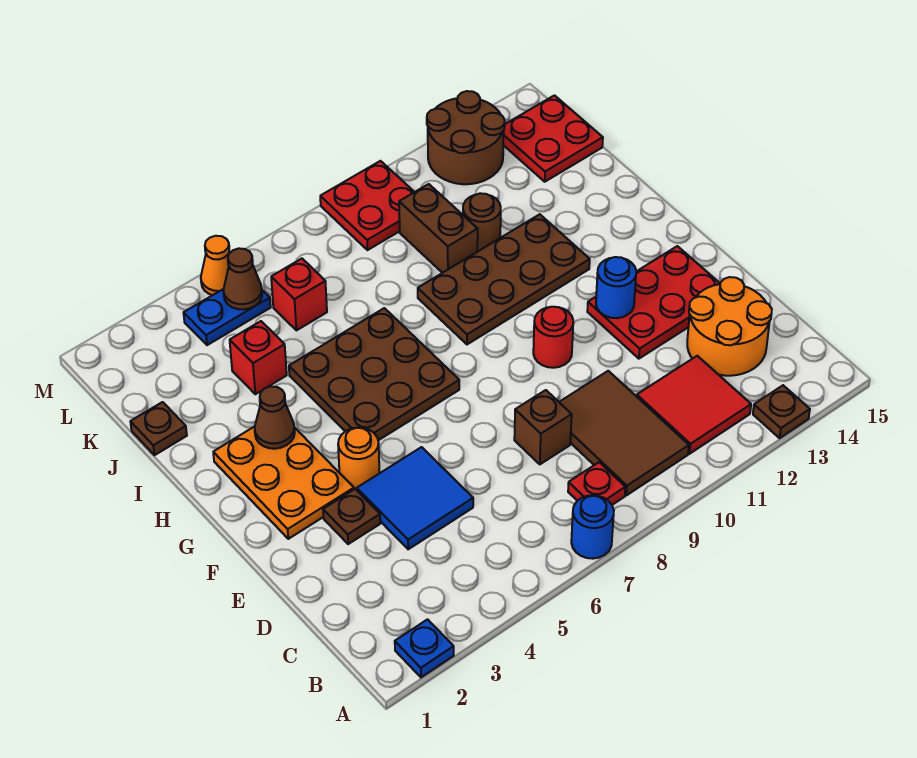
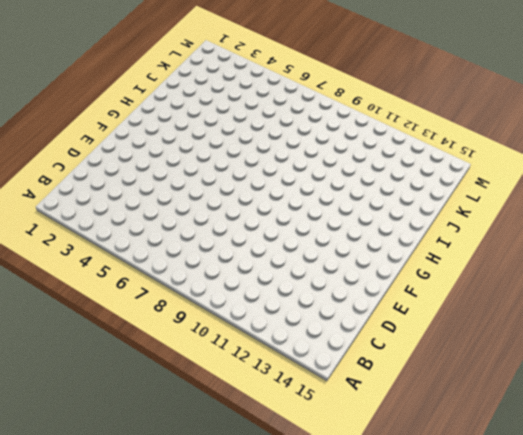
none -> blue 1x1 plate [395,619,454,677]
none -> blue 1x1 round brick [571,495,614,559]
none -> brown 1x1 plate [753,385,810,438]

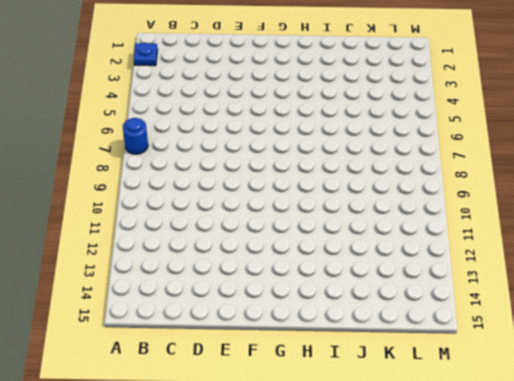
none -> brown 1x1 plate [753,385,810,438]
none -> red 1x1 plate [568,462,625,505]
none -> brown 2x3 tile [559,371,689,495]

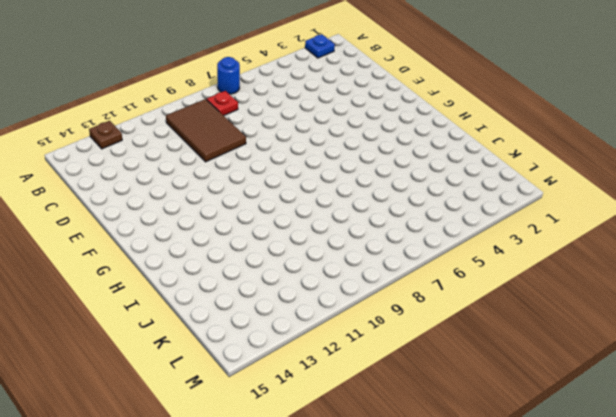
none -> red 2x2 tile [637,356,751,454]
none -> orange 2x2 round brick [687,277,772,376]
none -> blue 2x2 tile [357,447,473,549]

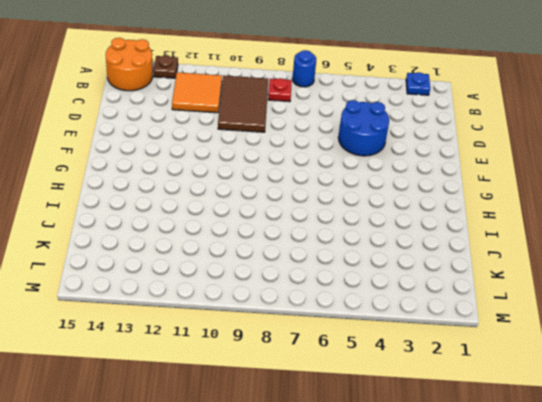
orange 2x2 round brick [106,38,153,91] -> orange 2x2 round brick moved to [687,277,772,376]
orange 2x2 tile [172,72,222,113] -> red 2x2 tile [637,356,751,454]
blue 2x2 round brick [338,100,389,156] -> blue 2x2 tile [357,447,473,549]
none -> brown 1x1 brick [514,390,572,464]
none -> brown 1x1 plate [323,489,380,544]
none -> red 2x3 plate [587,246,720,359]

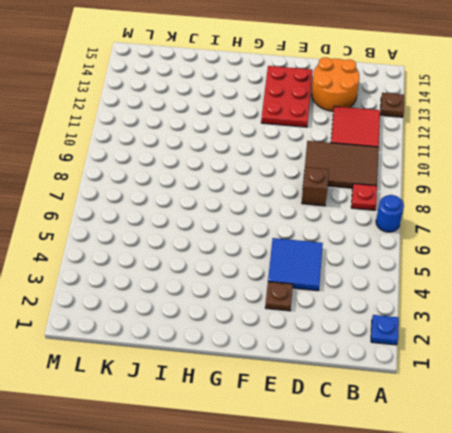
none -> orange 2x3 plate [213,426,354,539]
none -> orange 1x1 round brick [338,427,380,490]
none -> red 1x1 round brick [533,307,573,368]

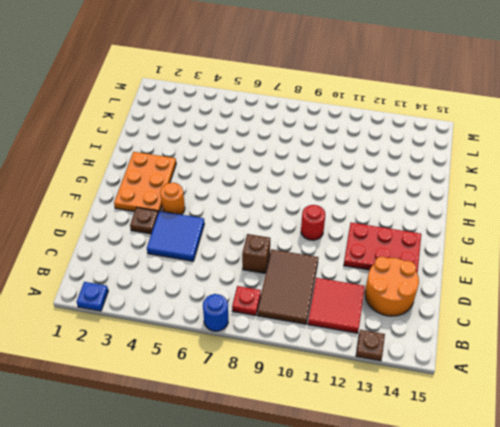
none -> brown 3x3 plate [289,308,459,440]
none -> brown 2x4 plate [418,214,590,344]
none -> brown 1x1 plate [130,402,187,455]

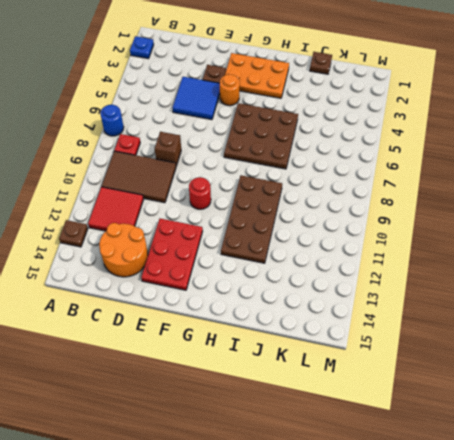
none -> red 1x1 brick [230,321,287,394]
none -> brown 1x2 brick [399,184,478,273]
none -> brown 1x1 round brick [463,193,501,252]

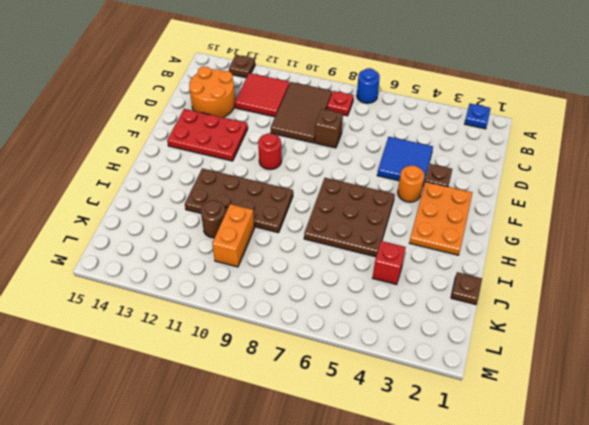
orange 1x2 brick [212,204,254,267] -> brown 1x2 brick [399,184,478,273]
none -> red 1x1 brick [271,259,327,330]
none -> red 2x2 plate [503,95,603,182]
none -> blue 1x2 plate [184,289,271,345]

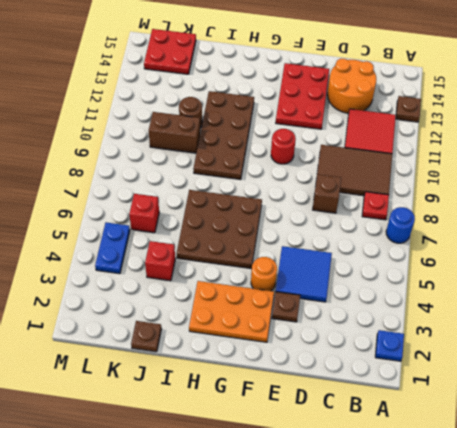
none -> red 2x2 plate [320,161,414,250]
none -> brown 2x2 round brick [427,91,505,184]
none -> orange 1x1 cone [201,236,230,295]

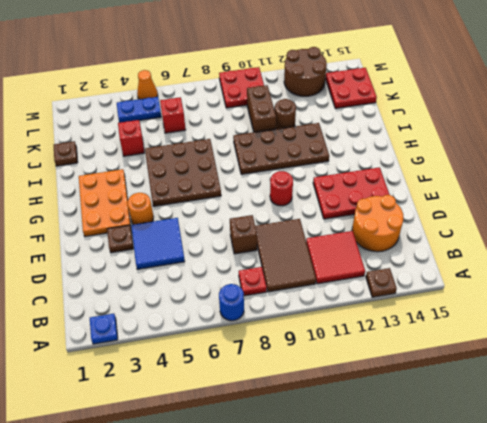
none -> blue 1x1 round brick [596,257,636,318]
none -> brown 1x1 cone [255,386,295,449]
none -> brown 1x1 cone [223,248,262,310]

